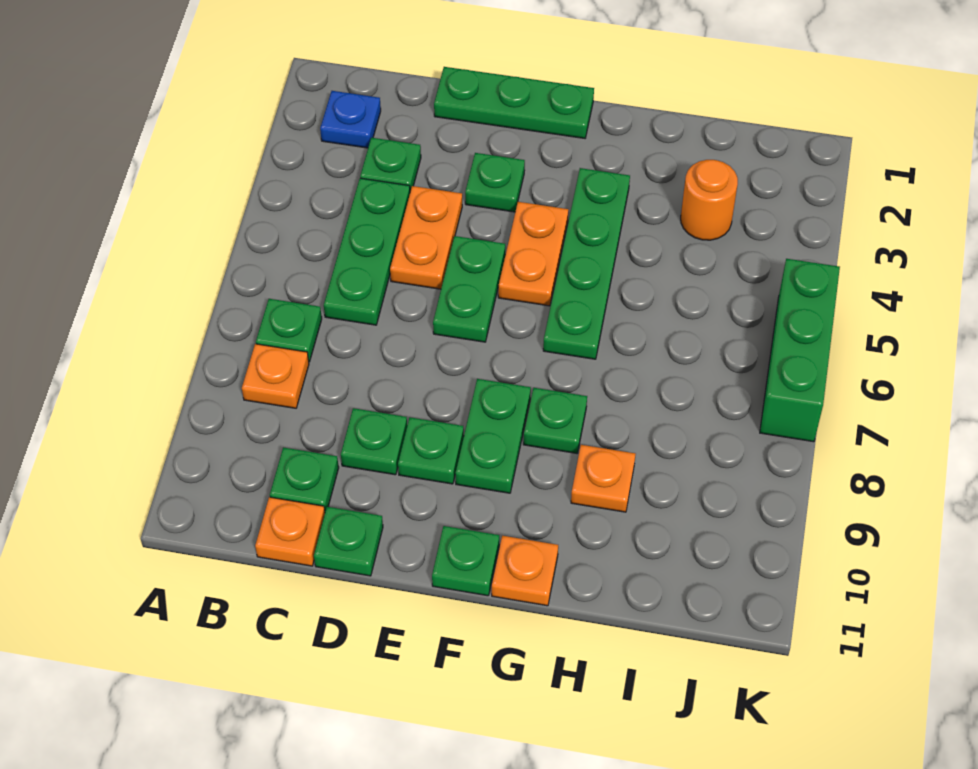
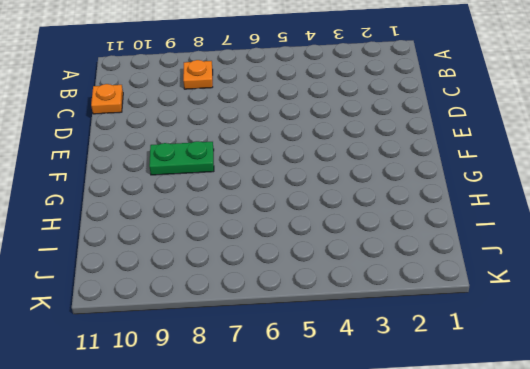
none -> blue 1x1 plate [320,91,381,148]
none -> green 1x1 plate [256,299,322,362]
none -> green 1x1 plate [360,138,421,191]

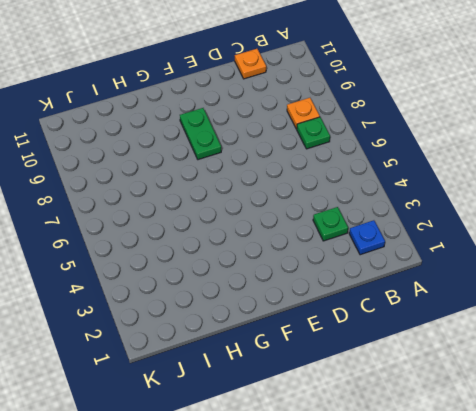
none -> green 1x3 plate [324,178,410,325]
none -> green 1x1 plate [270,447,339,511]
none -> green 1x3 plate [434,67,594,138]

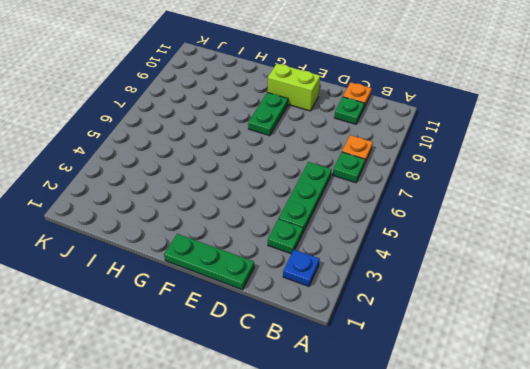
lime 1x2 brick [268,64,320,111] -> none
none -> orange 1x2 plate [390,186,462,289]
none -> green 1x1 plate [341,408,407,475]
none -> green 1x1 plate [314,507,383,576]

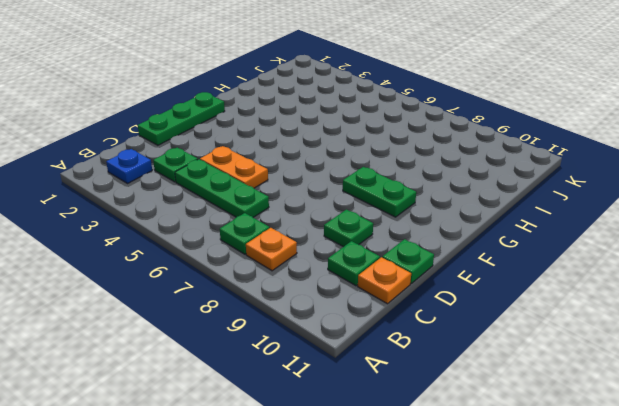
none -> green 1x1 plate [465,153,525,212]
none -> green 1x2 plate [433,236,505,342]
none -> green 1x1 plate [398,417,464,484]

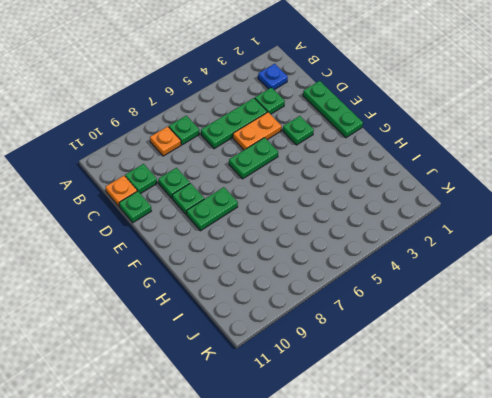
none -> orange 1x2 plate [498,202,568,306]
none -> green 1x1 plate [432,526,499,596]
none -> green 1x4 plate [543,168,630,359]

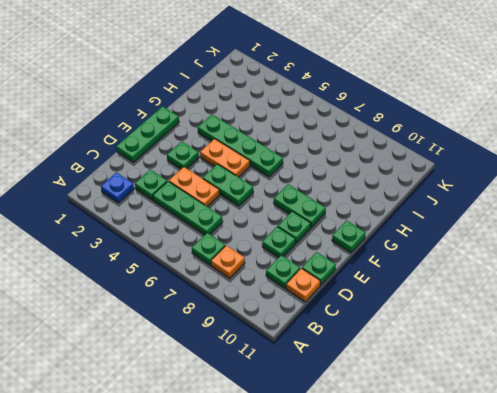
none -> green 1x1 plate [523,388,587,453]
none -> orange 1x1 plate [492,536,558,606]
none -> orange 1x1 plate [571,445,636,512]

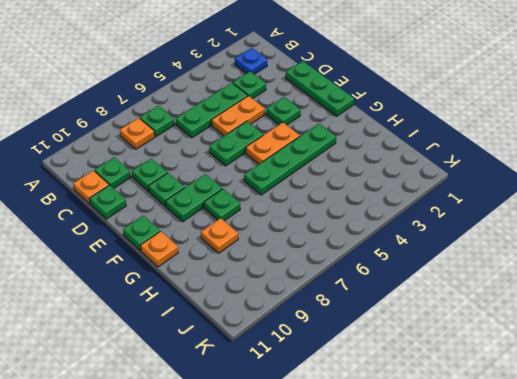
none -> orange 1x1 round brick [681,160,738,240]
none -> green 1x3 brick [760,259,840,442]

